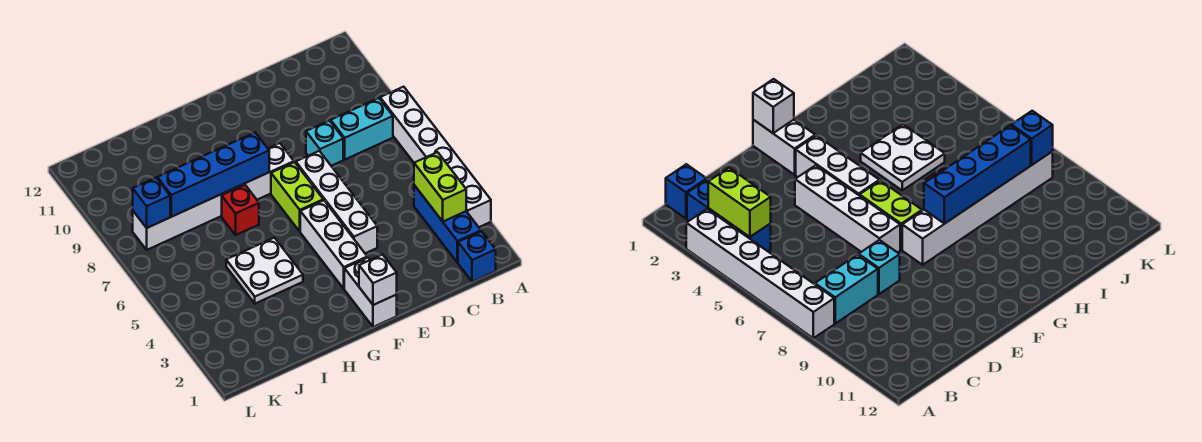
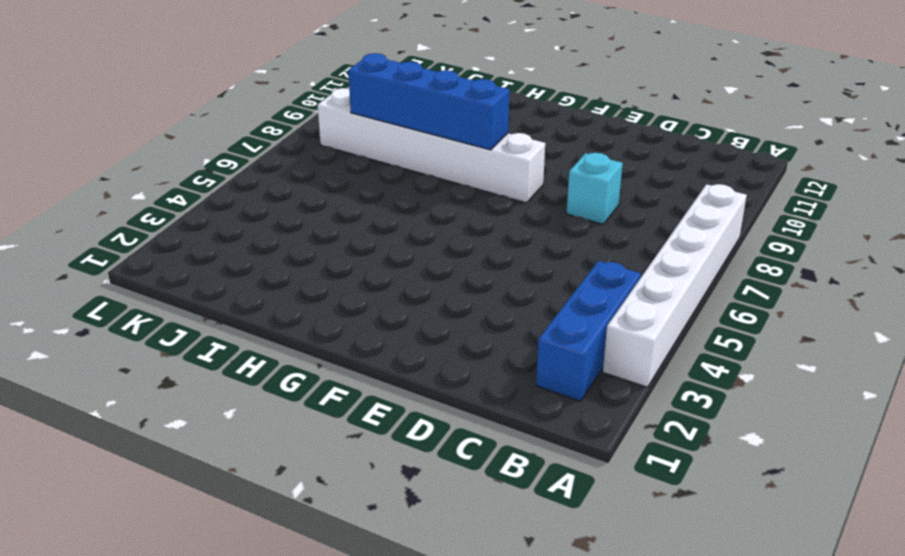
none -> blue 1x1 brick [458,231,496,282]
none -> cyan 1x2 brick [331,98,393,159]
none -> white 1x4 brick [296,151,377,253]

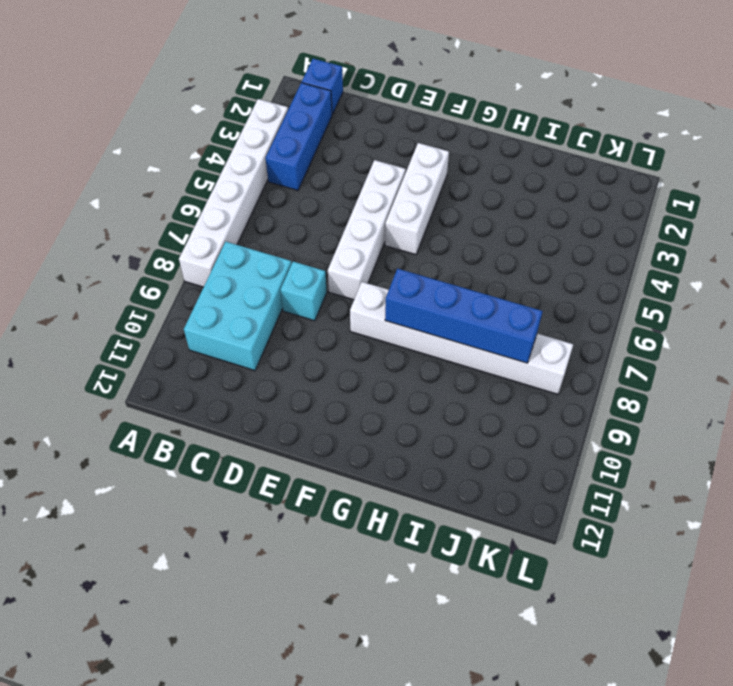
cyan 2x3 brick [184,242,292,371] -> cyan 1x2 brick [331,98,393,159]
none -> white 1x2 brick [344,257,397,327]
none -> lime 1x2 brick [271,162,323,231]
none -> white 2x2 plate [226,238,303,304]

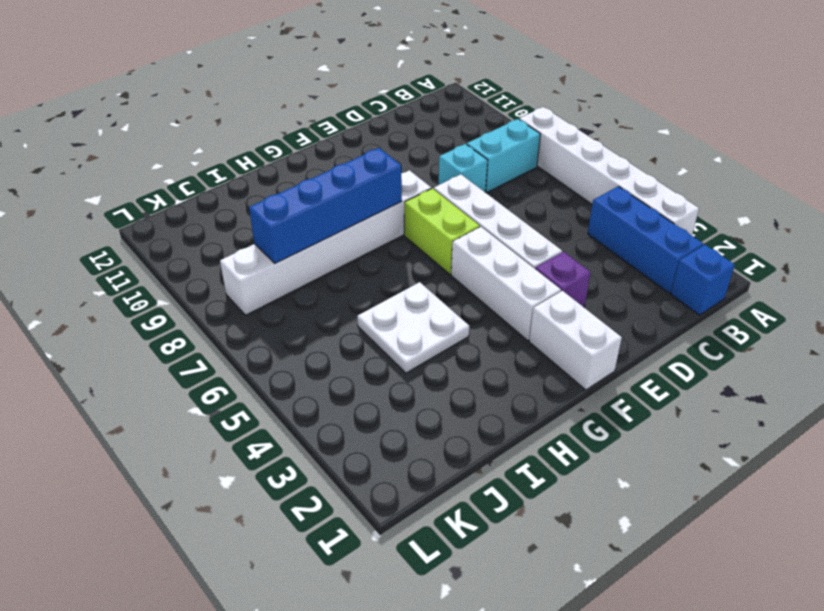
purple 1x1 brick [535,252,591,307] -> none
none -> red 1x1 brick [222,185,259,235]
none -> lime 1x2 brick [414,152,466,221]
none -> white 1x1 brick [359,255,397,305]

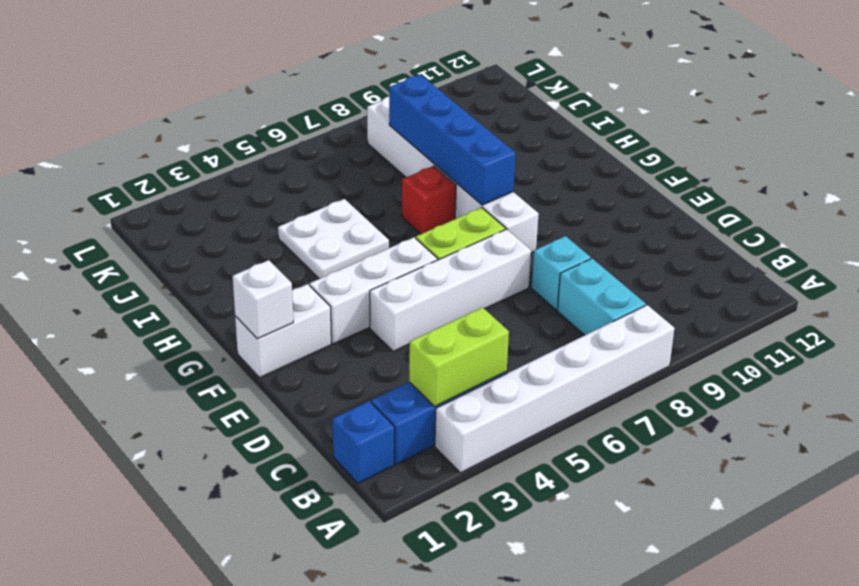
none -> blue 1x1 brick [133,178,170,228]

